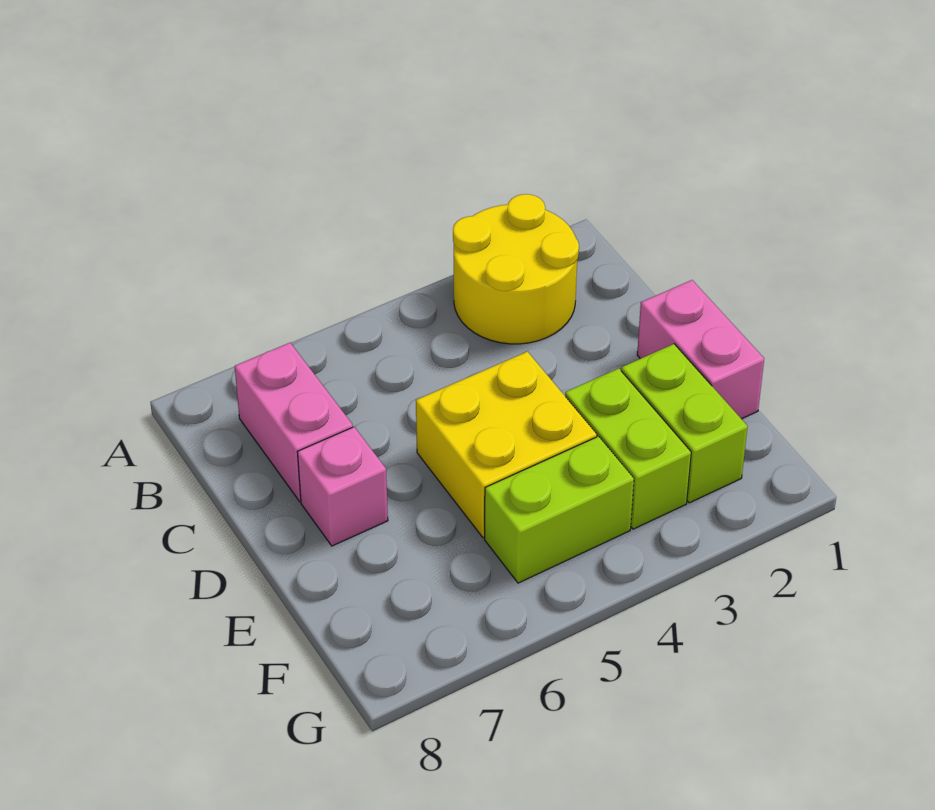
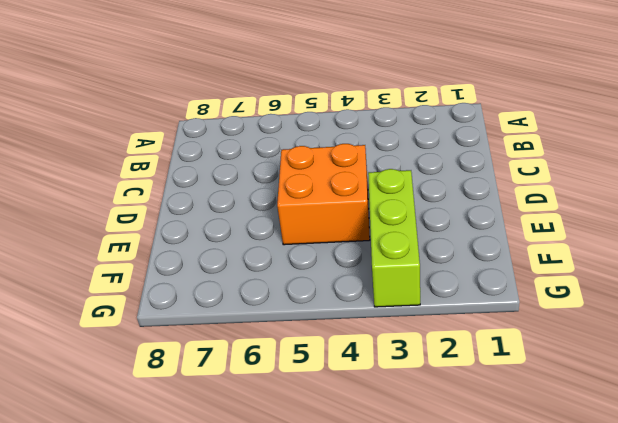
orange 2x2 brick [277,144,370,245] -> yellow 2x2 brick [416,352,597,538]
lime 1x3 brick [368,169,420,307] -> lime 1x2 brick [565,368,691,529]
none -> yellow 2x2 round brick [453,194,579,344]
none -> pink 1x2 brick [235,343,353,501]

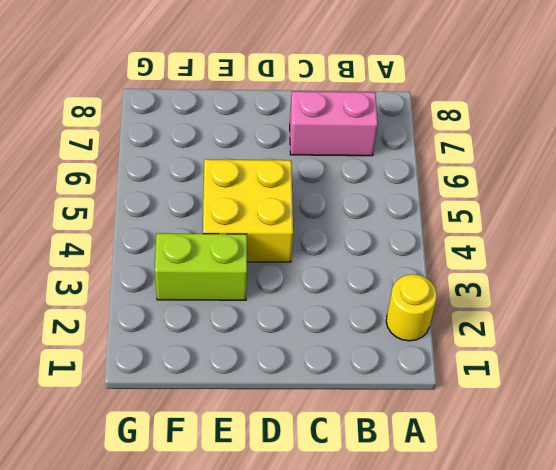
yellow 1x1 round brick [386,274,437,341] -> yellow 2x2 round brick [453,194,579,344]
none -> pink 1x2 brick [637,280,764,419]
none -> pink 1x1 brick [298,427,388,546]

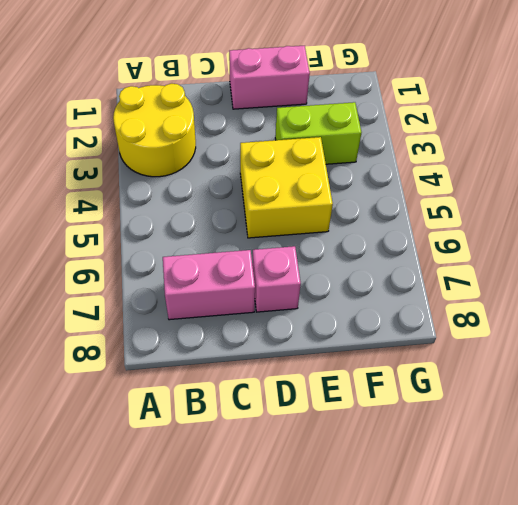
none -> lime 1x2 brick [621,344,748,503]
none -> lime 1x2 brick [485,436,634,583]

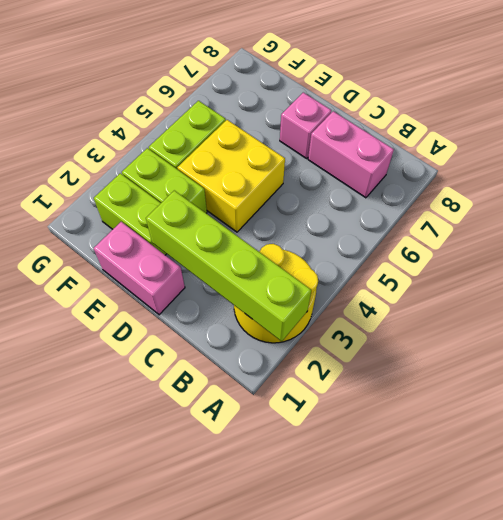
lime 1x4 brick [146,190,311,341] -> none

